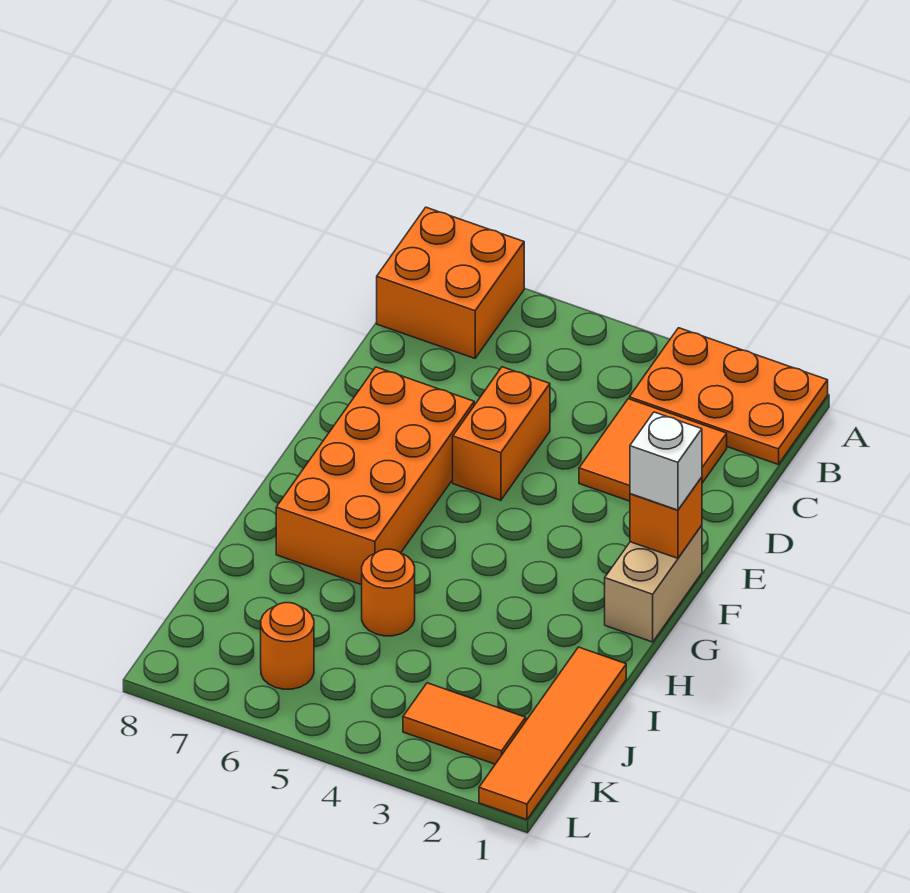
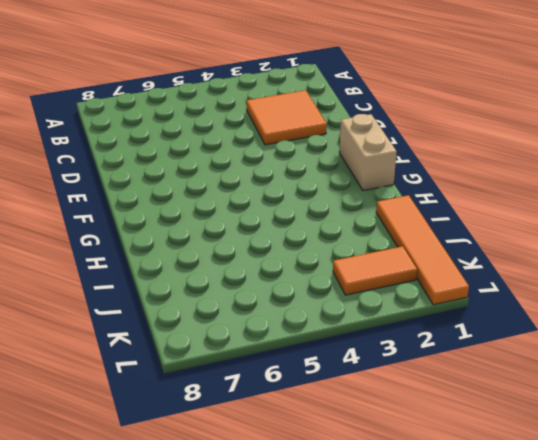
none -> orange 2x3 plate [629,328,828,465]
none -> orange 2x2 brick [377,207,524,358]
none -> orange 1x2 brick [453,367,550,500]

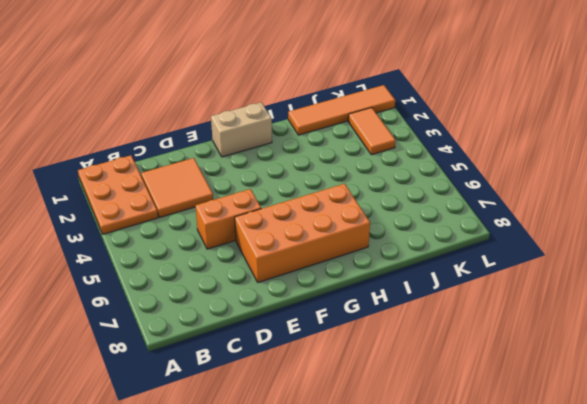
none -> orange 2x2 brick [377,207,524,358]
none -> orange 1x1 round brick [362,549,415,636]
none -> orange 1x1 round brick [261,603,314,689]

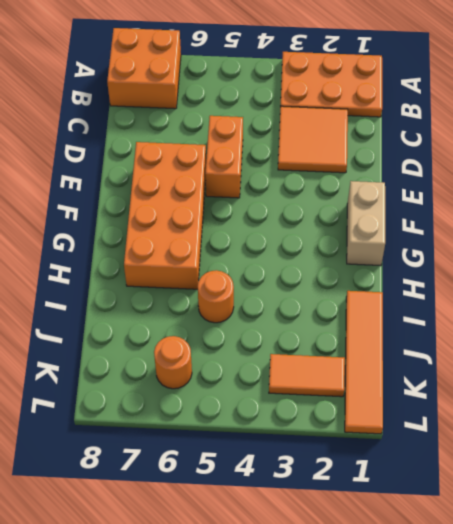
none -> orange 1x1 brick [630,477,702,558]
none -> white 1x1 brick [630,412,702,510]

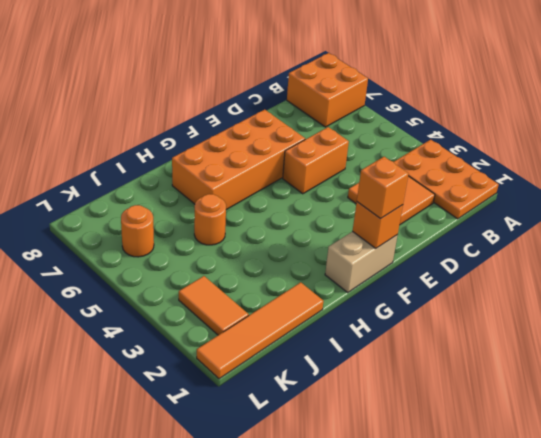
orange 1x1 brick [357,157,408,219] -> white 1x1 brick [630,412,702,510]

